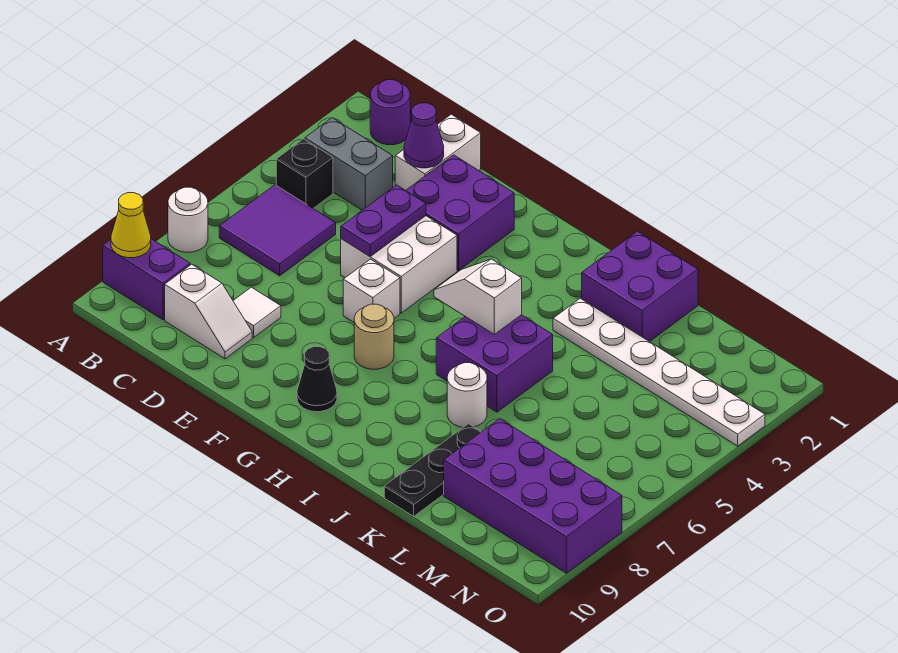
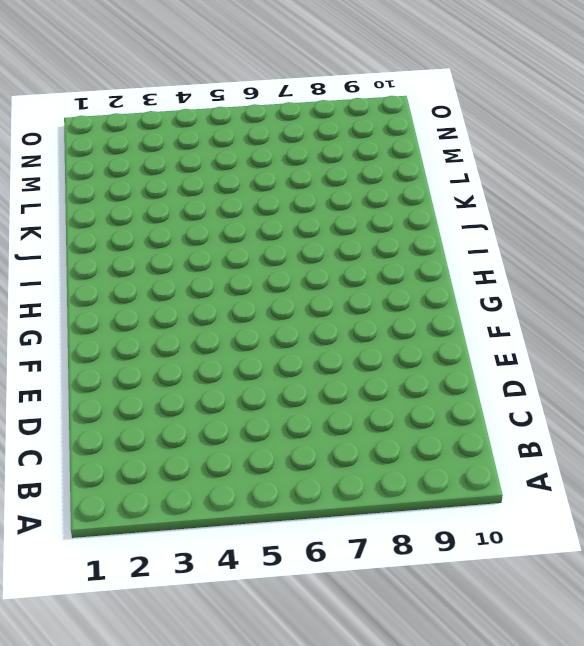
none -> white 1x1 round brick [168,187,208,252]
none -> purple 1x2 brick [103,239,190,320]
none -> purple 1x1 round brick [370,80,410,145]

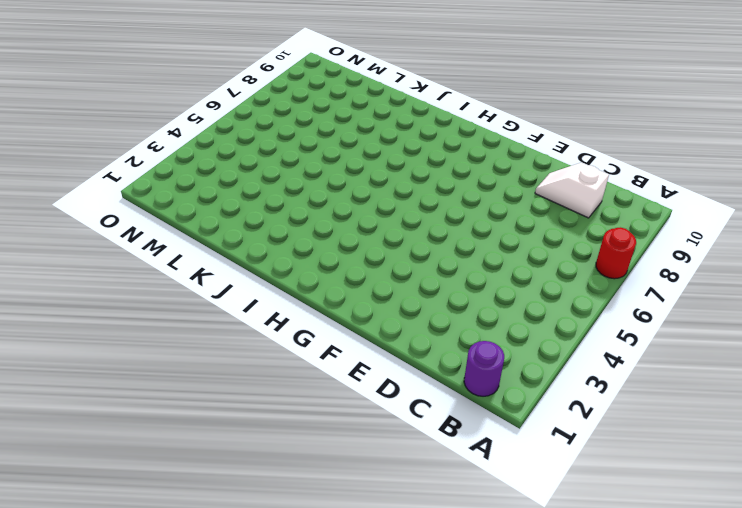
red 1x1 round brick [596,227,636,279] -> white 1x1 round brick [168,187,208,252]
none -> purple 1x2 brick [103,239,190,320]
none -> grey 1x2 brick [305,118,393,210]
none -> black 1x1 brick [276,139,333,208]

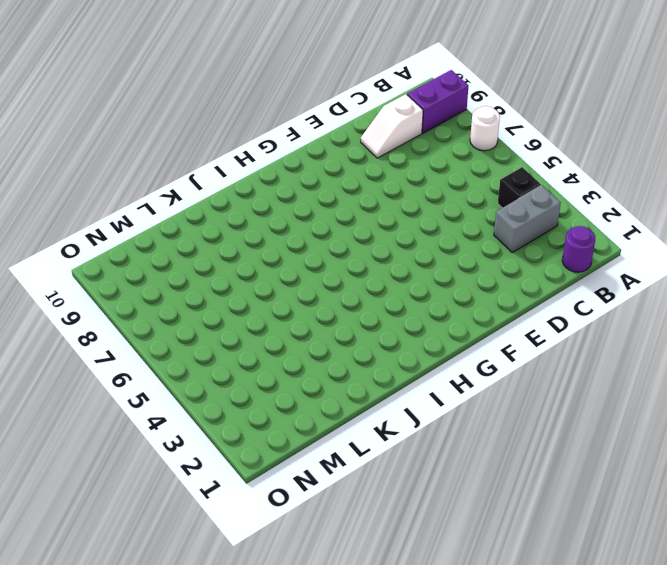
none -> purple 2x2 tile [219,185,336,276]
none -> white 1x2 brick [395,114,481,191]
none -> white 1x1 tile [233,287,281,337]

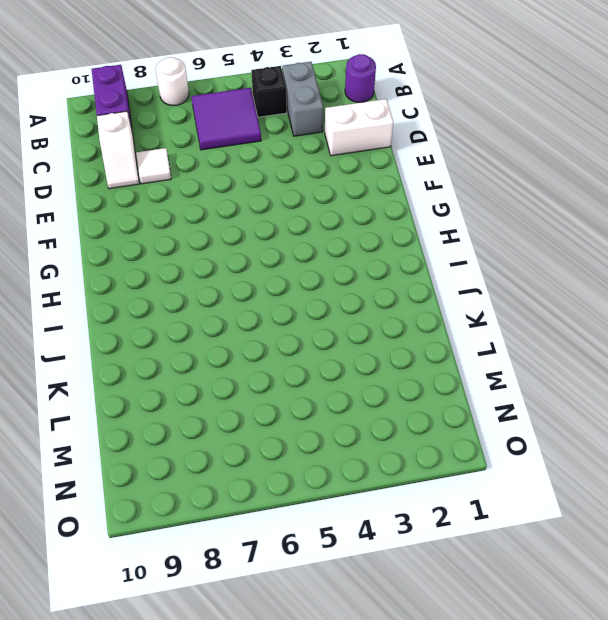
none -> purple 2x2 brick [406,155,514,271]
none -> white 2x2 brick [341,216,457,313]
none -> white 1x1 brick [343,259,400,322]

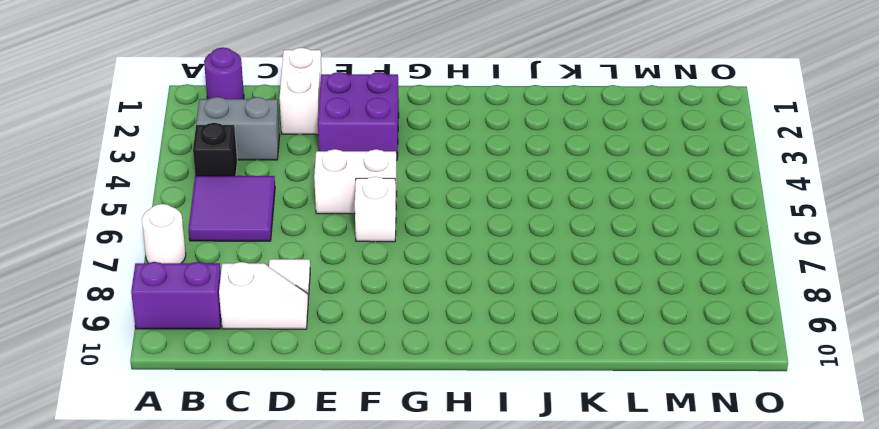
white 1x2 brick [314,149,397,214] -> white 2x2 brick [341,216,457,313]
none -> tan 1x1 round brick [354,304,394,369]
none -> black 1x1 cone [297,347,337,412]
none -> purple 2x2 brick [436,315,553,412]

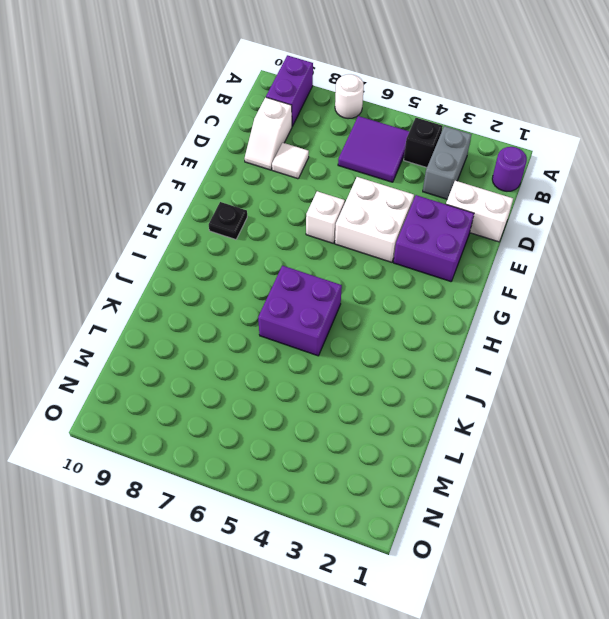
black 1x1 plate [209,202,247,240] -> black 1x1 cone [297,347,337,412]
none -> tan 1x1 round brick [354,304,394,369]
none -> purple 2x2 brick [582,231,698,342]
none -> white 1x6 plate [553,298,765,446]

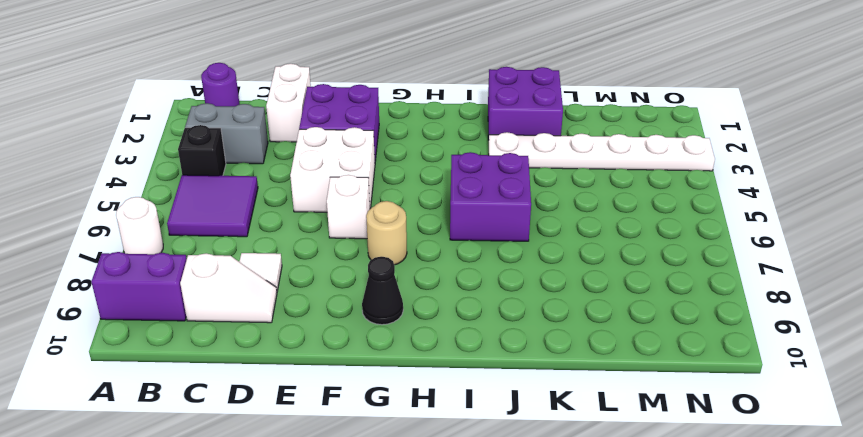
none -> white 1x1 round brick [447,363,487,427]
none -> black 1x3 plate [384,424,481,516]
none -> purple 2x4 brick [444,419,622,573]

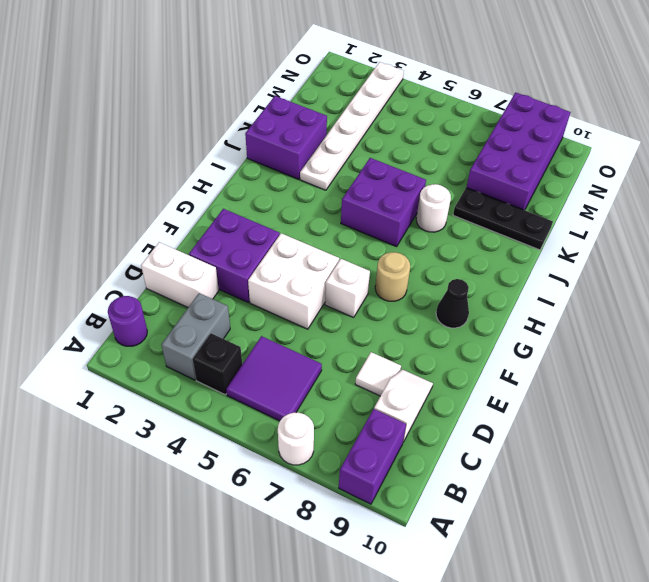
none -> yellow 1x1 cone [111,193,151,258]
none -> purple 1x1 cone [404,103,444,168]
none -> purple 1x2 plate [341,185,426,256]

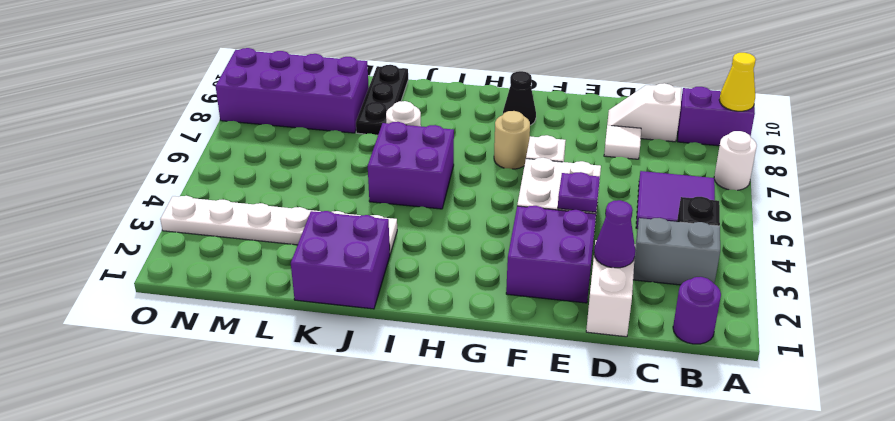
purple 1x1 plate [558,172,600,212] -> purple 1x2 plate [341,185,426,256]
none -> white 1x2 slope [434,259,522,335]

